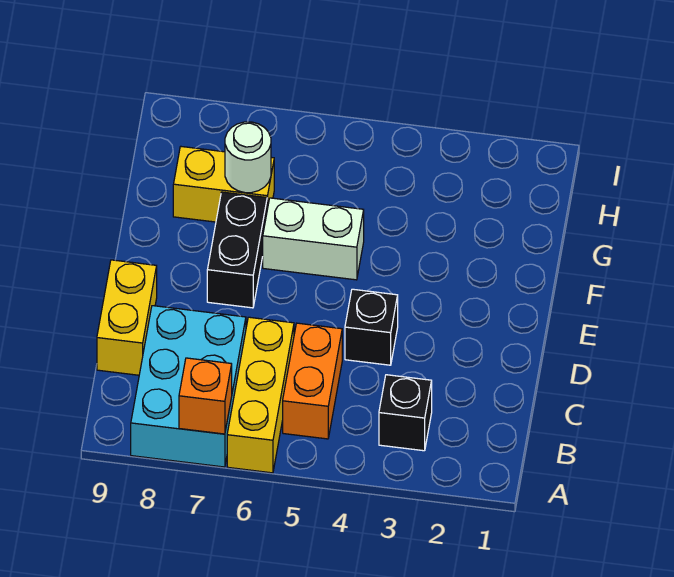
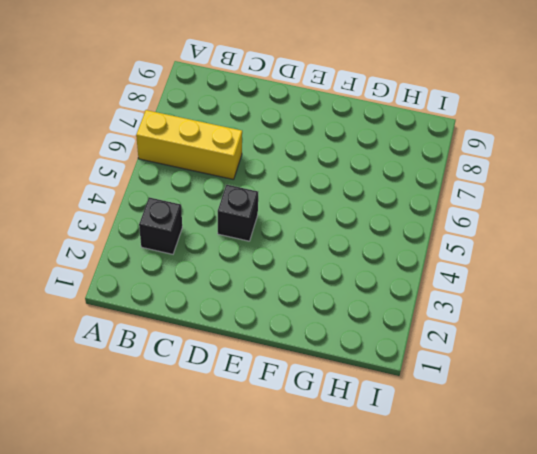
none -> cyan 2x3 brick [131,306,246,467]
none -> orange 1x2 brick [283,323,342,439]

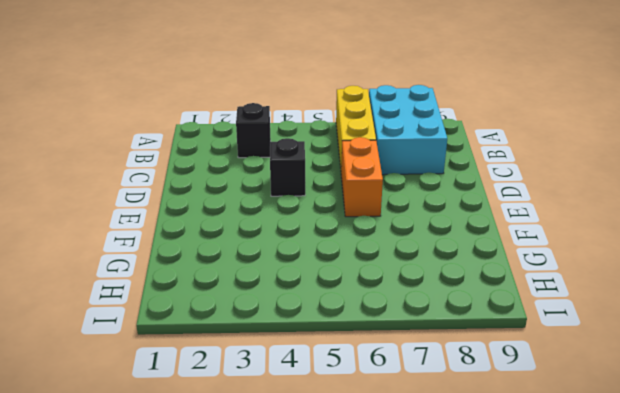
orange 1x2 brick [341,137,383,217] -> orange 1x2 brick moved to [283,323,342,439]
none -> yellow 1x2 brick [97,260,157,375]
none -> black 1x2 brick [207,192,267,308]

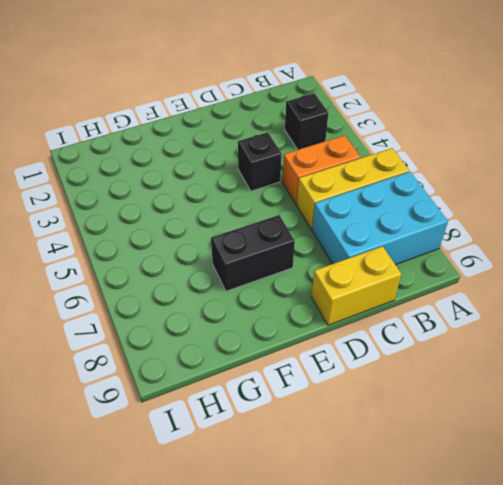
none -> white 1x2 brick [263,198,364,280]
none -> yellow 1x2 brick [173,147,274,222]

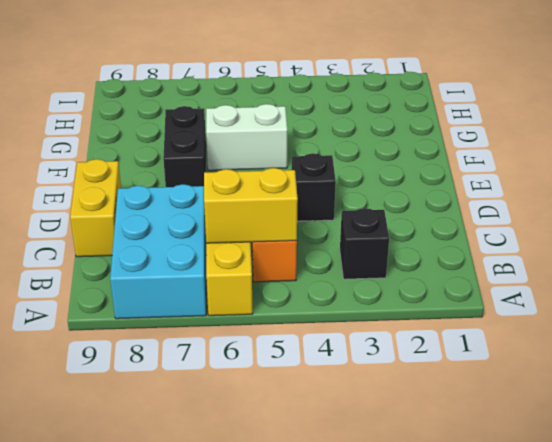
yellow 1x2 brick [204,168,298,243] -> yellow 1x2 brick moved to [173,147,274,222]
none -> orange 1x1 brick [179,358,232,434]
none -> white 1x1 round brick [225,122,271,193]

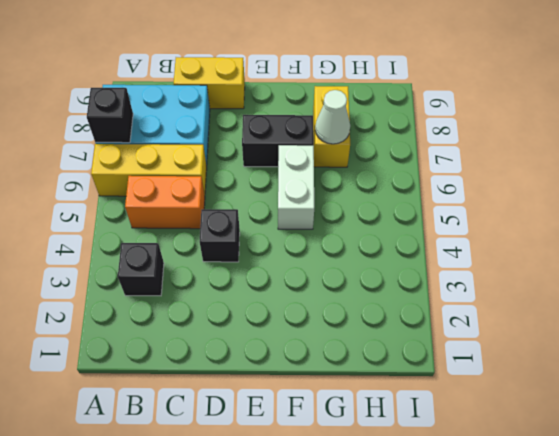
black 1x1 brick [87,88,133,143] -> orange 1x1 brick [179,358,232,434]
white 1x1 cone [315,90,350,144] -> white 1x1 round brick [225,122,271,193]

